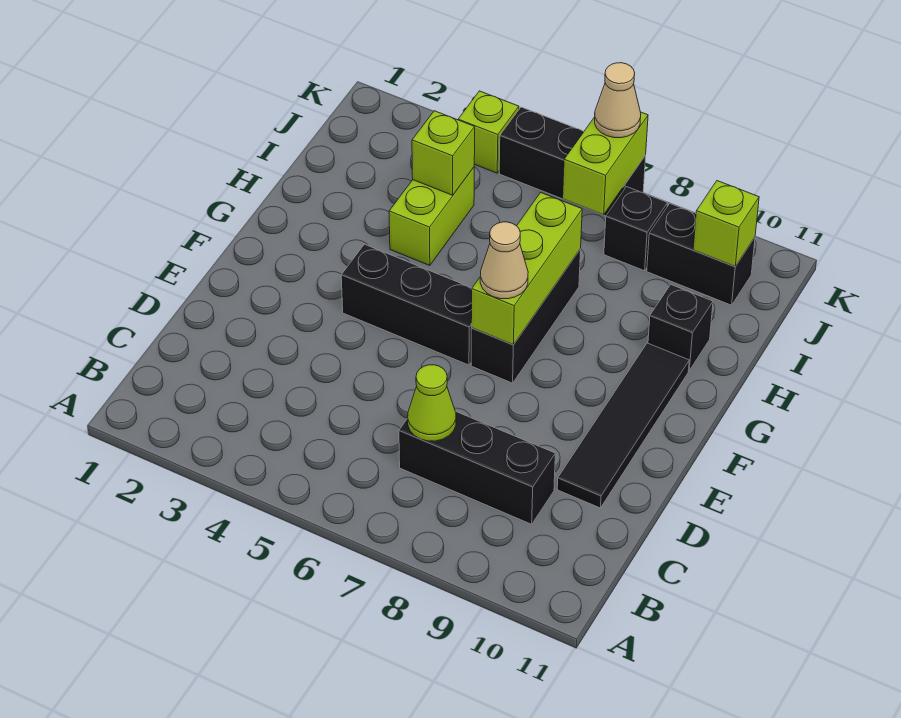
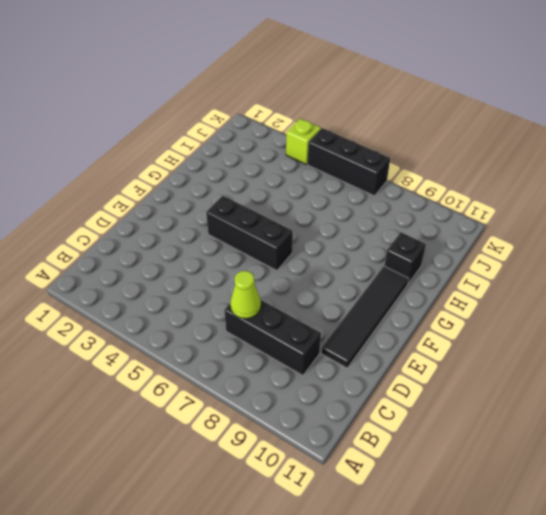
none -> black 1x3 brick [471,249,581,383]
none -> lime 1x2 brick [389,167,474,266]
none -> black 1x1 brick [604,187,668,271]

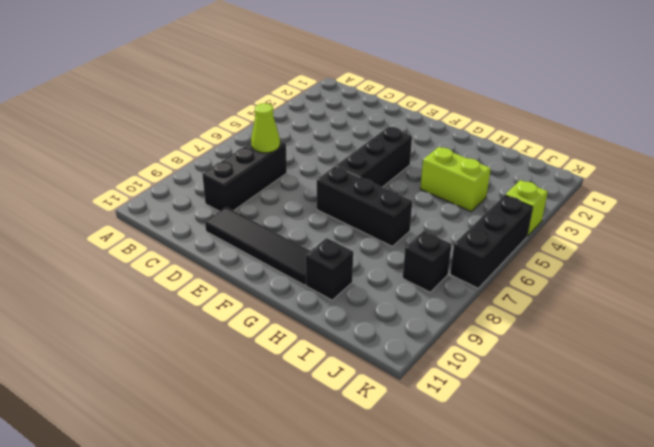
none -> black 1x2 brick [647,204,755,305]
none -> lime 1x3 brick [471,193,582,345]
none -> lime 1x1 brick [412,111,475,195]

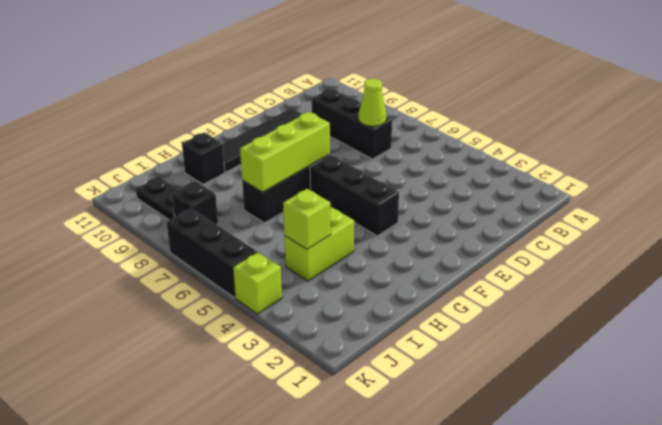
black 1x2 plate [136,177,179,220] -> black 1x2 brick [647,204,755,305]
none -> lime 1x2 brick [563,112,648,215]
none -> lime 1x1 brick [693,181,759,266]
none -> tan 1x1 cone [480,222,528,299]

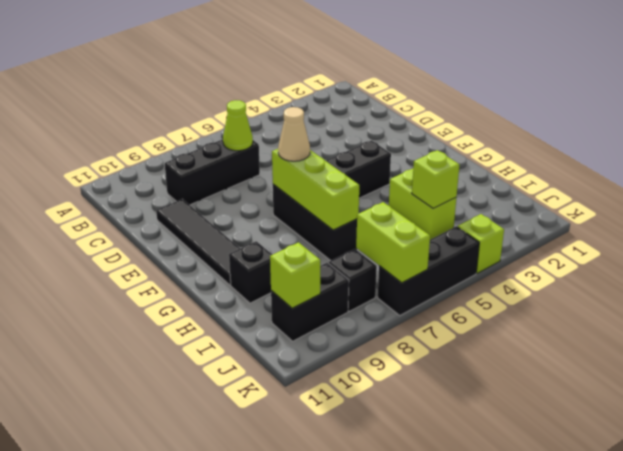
none -> tan 1x1 cone [595,63,641,138]

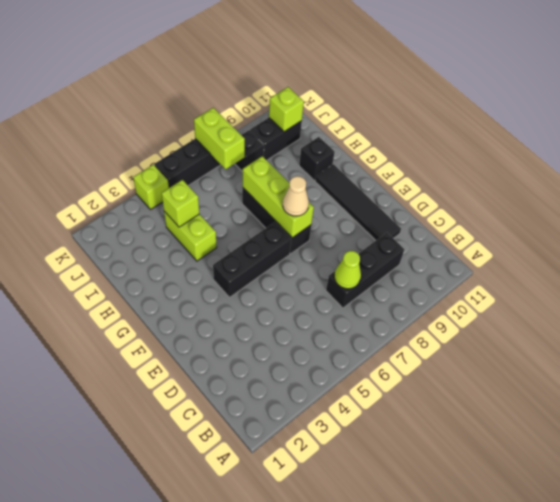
none -> tan 1x1 cone [595,63,641,138]

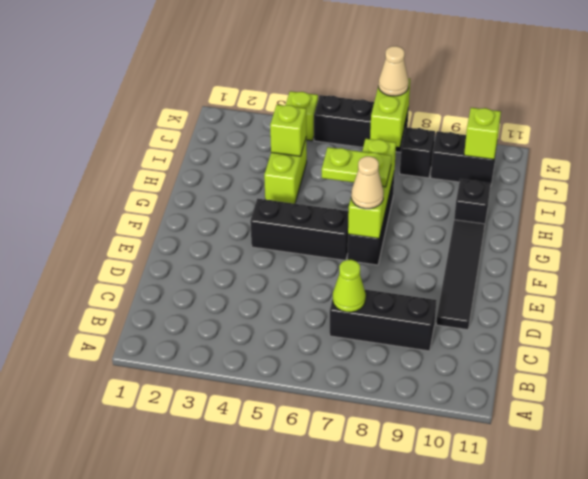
lime 1x2 plate [322,147,391,187] -> none

